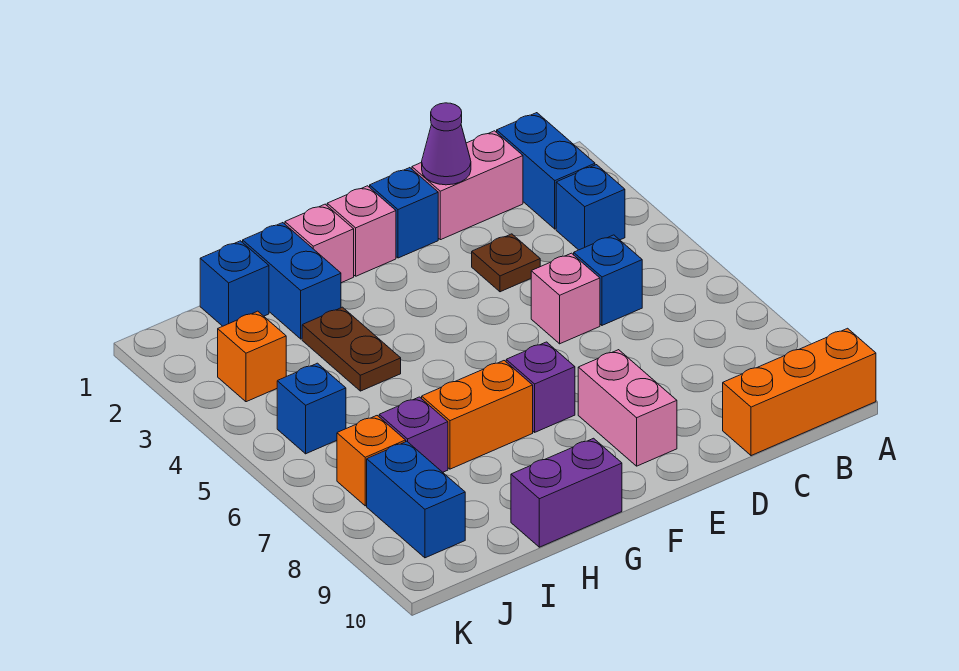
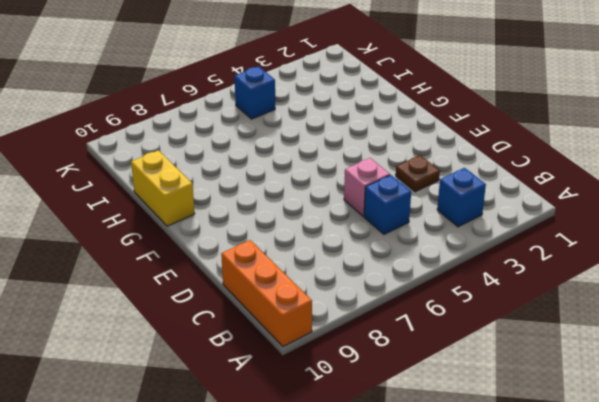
yellow 1x2 brick [131,150,195,226] -> purple 1x2 brick [511,438,622,547]
none -> blue 1x2 brick [497,113,595,229]
none -> pink 1x2 brick [412,131,523,240]
none -> blue 1x1 brick [370,168,438,258]

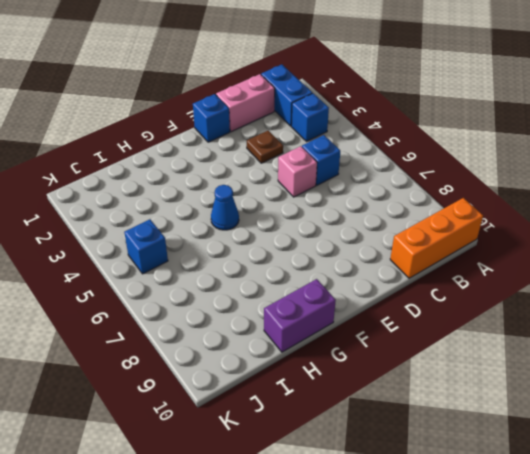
blue 1x1 cone [211,185,239,230] -> none
none -> pink 1x2 brick [578,350,677,466]
none -> pink 1x1 brick [327,186,396,276]
none -> purple 1x1 brick [506,342,575,432]

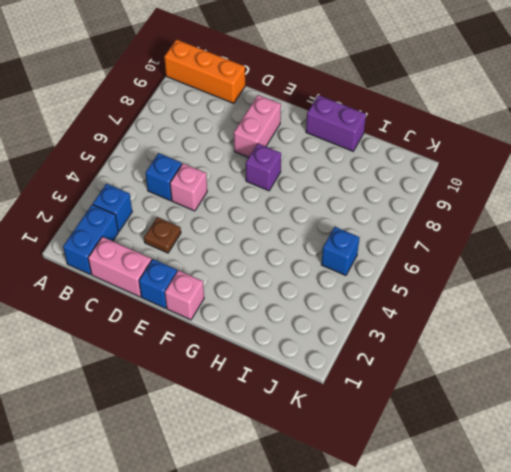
none -> pink 1x1 brick [285,204,354,283]
none -> orange 1x2 brick [422,361,533,469]
none -> blue 1x2 brick [243,223,341,339]

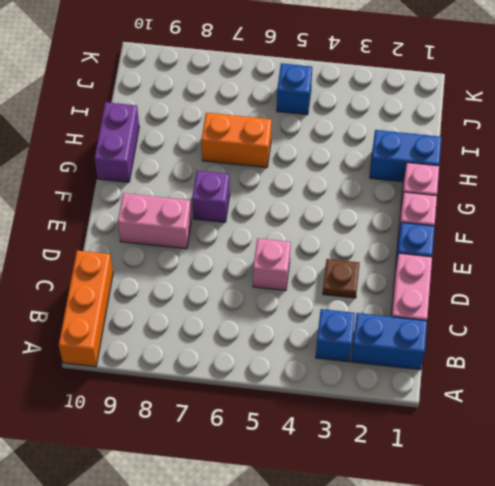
orange 1x2 brick [201,113,272,168] -> orange 1x2 brick turned to [422,361,533,469]
none -> blue 1x1 brick [574,235,642,325]
none -> brown 1x2 plate [302,307,401,391]
none -> blue 1x1 brick [200,241,269,326]

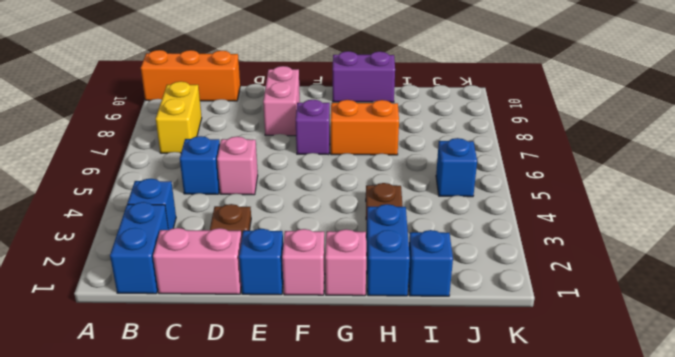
yellow 1x2 brick [156,82,202,153] -> none
none -> purple 1x1 brick [379,397,448,472]
none -> orange 1x1 brick [218,311,286,402]
none -> orange 1x1 brick [337,416,406,506]

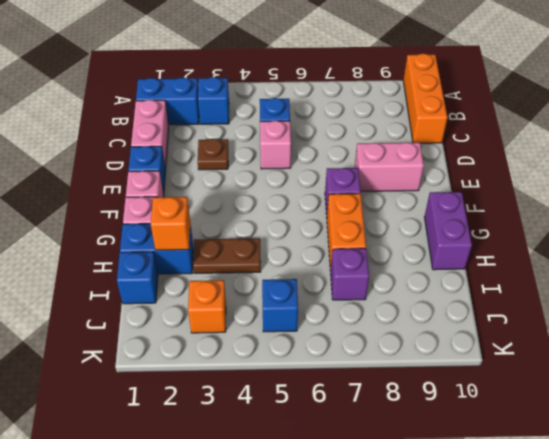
orange 1x1 brick [151,197,190,250] -> orange 1x1 brick moved to [337,416,406,506]
none -> blue 1x2 brick [367,441,465,558]
none -> purple 1x1 cone [422,103,471,185]

